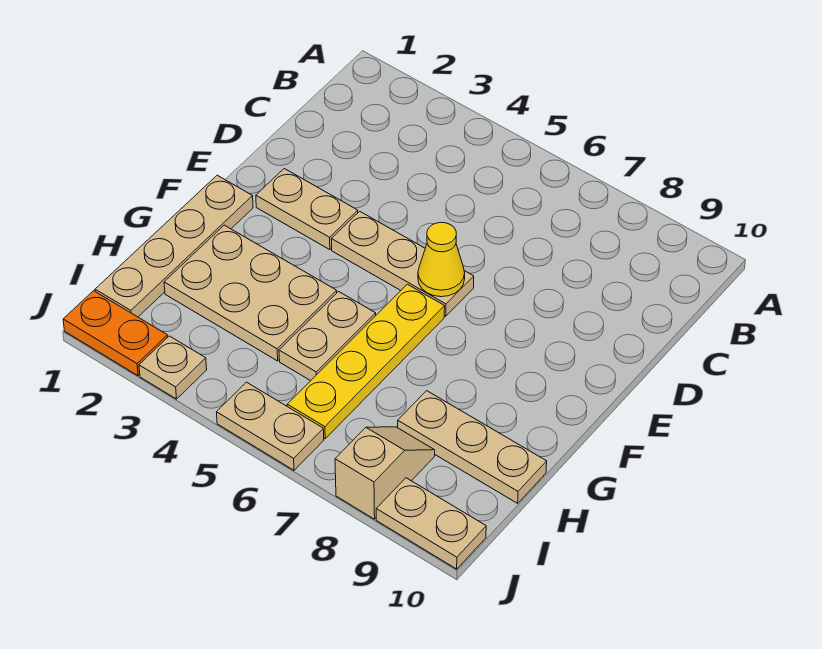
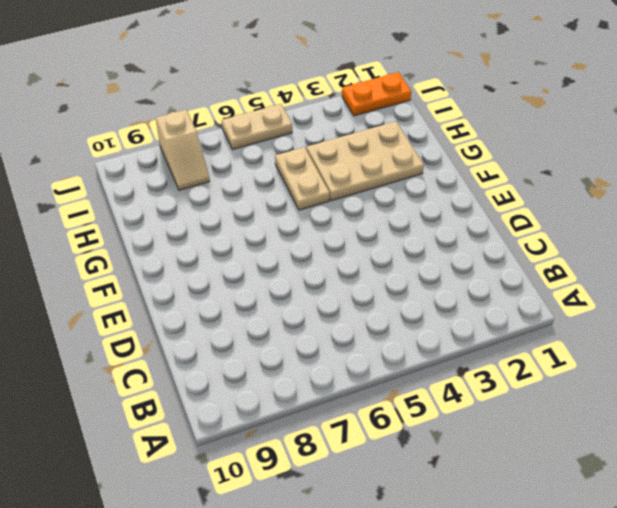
none -> tan 1x2 plate [256,169,358,250]
none -> tan 1x3 plate [331,211,474,316]
none -> tan 1x4 plate [95,175,253,317]

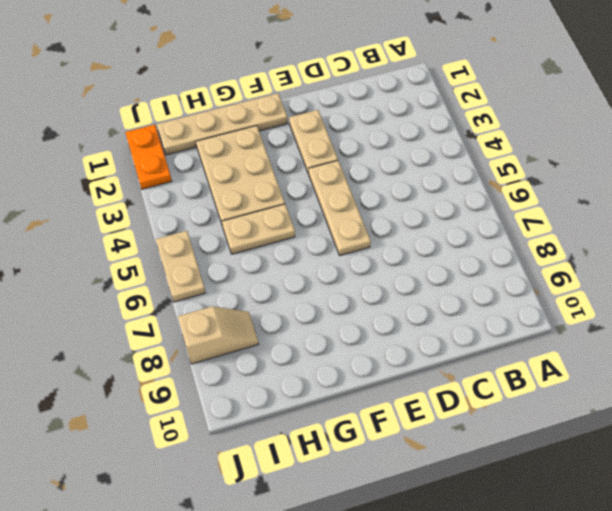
none -> yellow 1x4 plate [287,284,445,439]
none -> tan 1x3 plate [398,391,547,503]
none -> tan 1x1 plate [139,336,207,399]

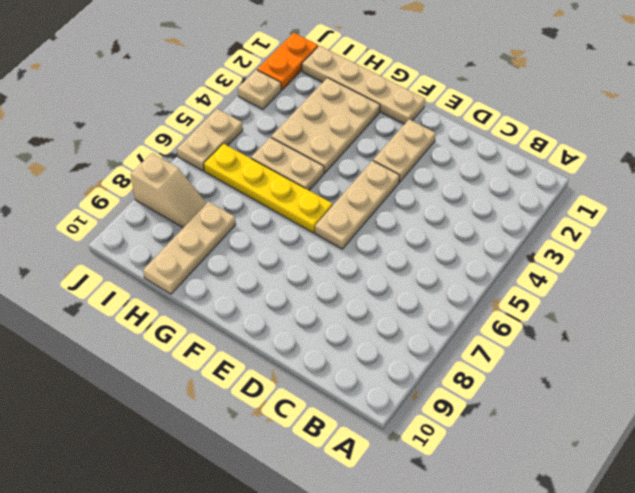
none -> tan 1x2 plate [376,478,486,569]
none -> yellow 1x1 cone [418,223,465,297]

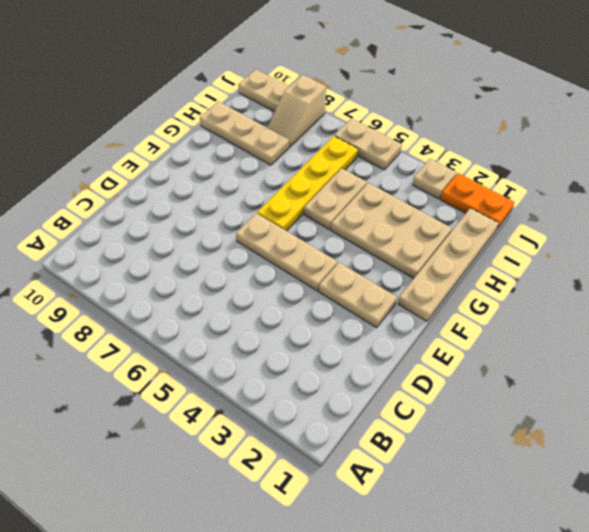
none -> yellow 1x1 cone [418,223,465,297]

